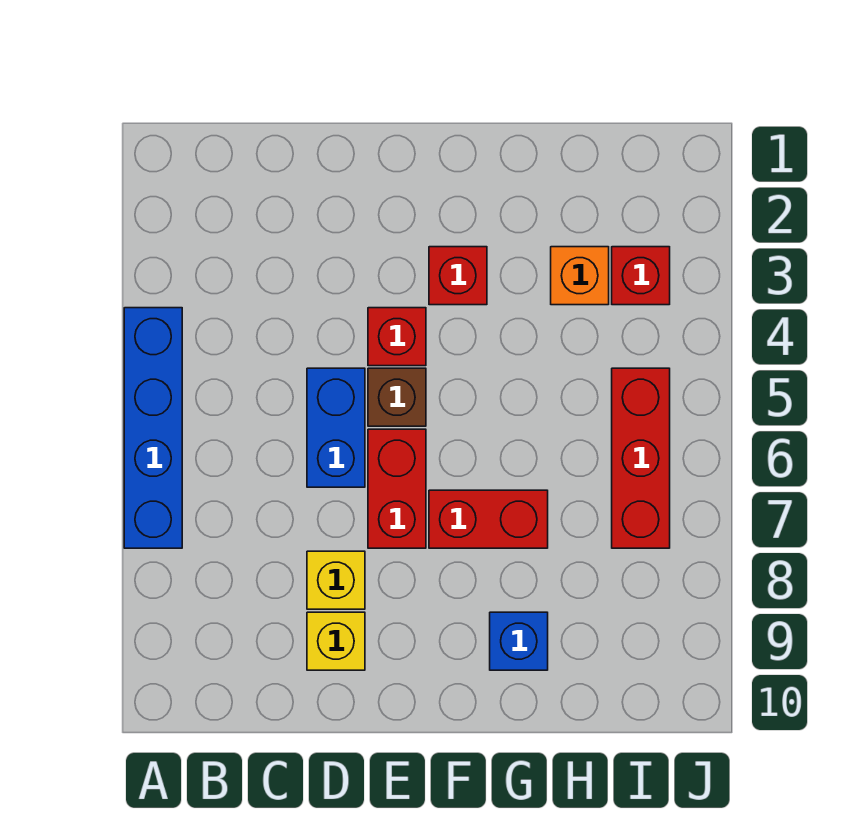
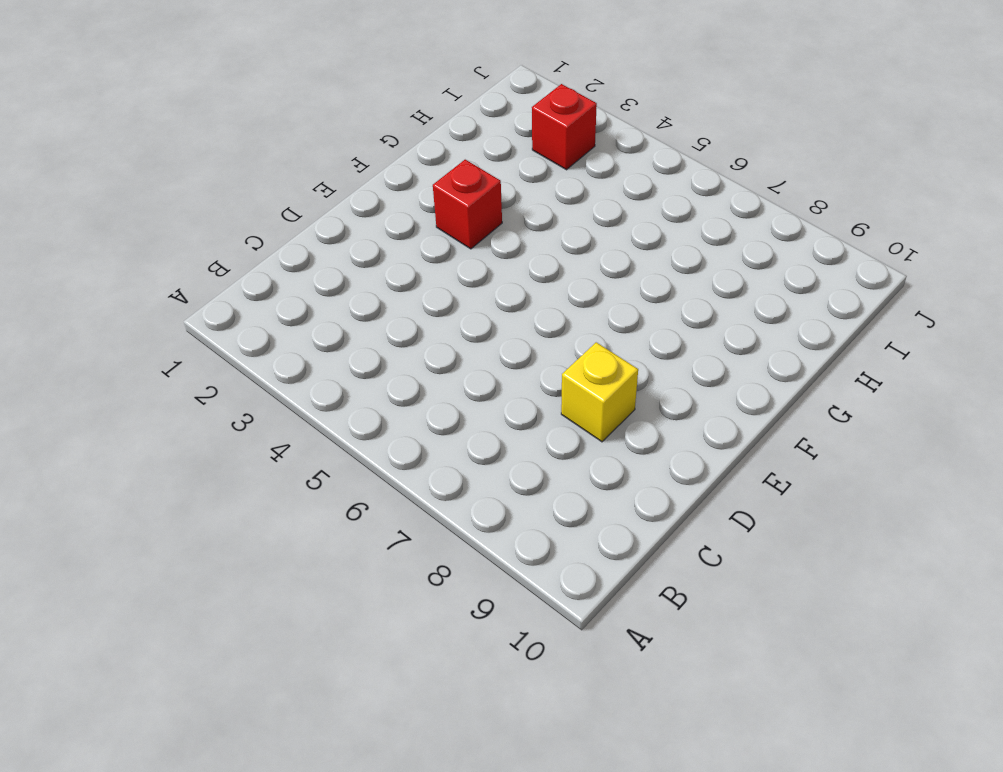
none -> blue 1x4 brick [124,308,182,548]
none -> blue 1x2 brick [307,368,365,487]
none -> yellow 1x1 brick [307,612,365,670]

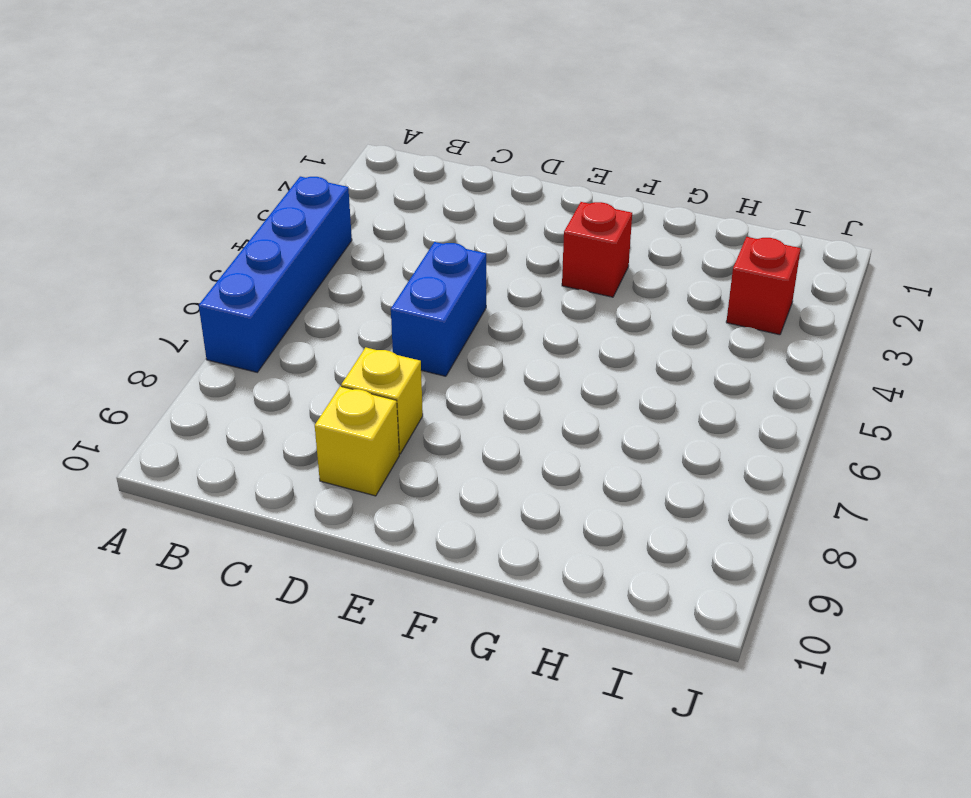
none -> red 1x1 brick [368,308,426,366]
none -> brown 1x1 brick [368,368,426,426]
none -> red 1x2 brick [368,429,426,548]

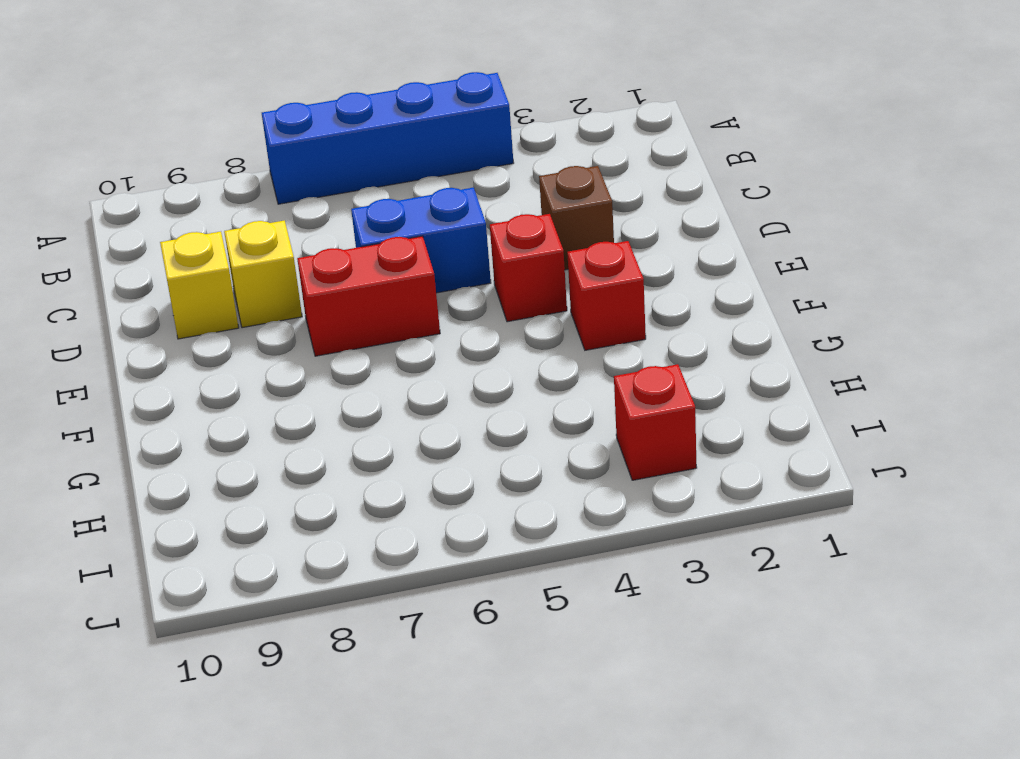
brown 1x1 brick [539,166,614,270] -> brown 1x1 brick moved to [368,368,426,426]
none -> red 1x2 brick [429,490,548,548]
none -> blue 1x1 brick [490,612,548,670]
none -> orange 1x1 brick [551,247,609,305]

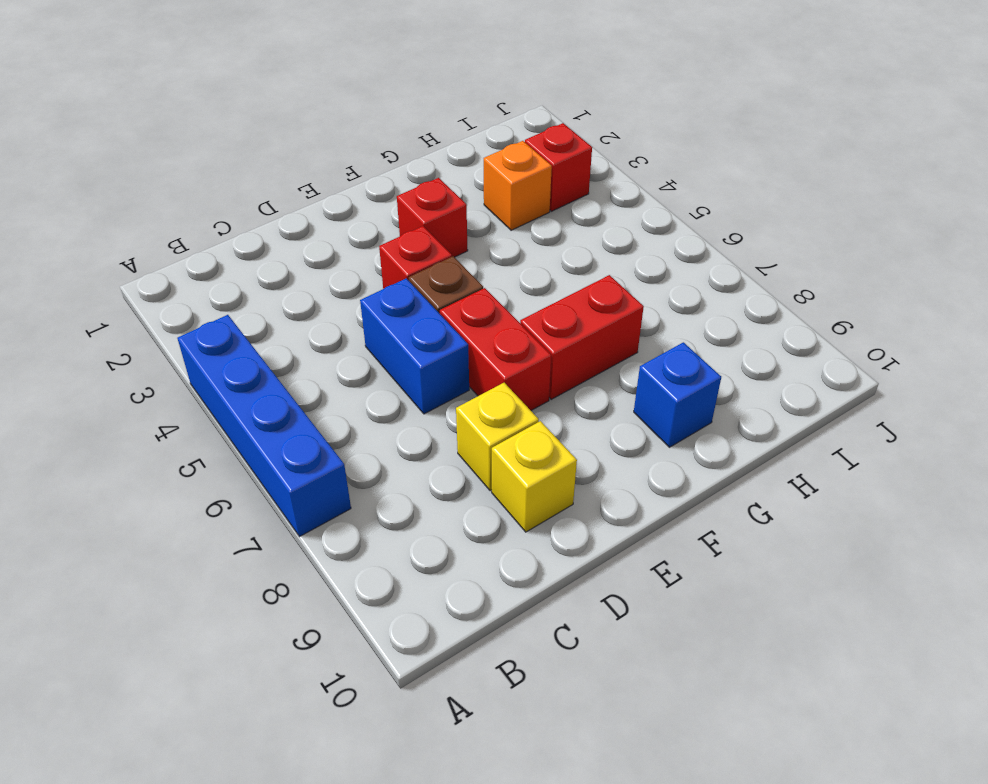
none -> red 1x3 brick [612,368,670,548]

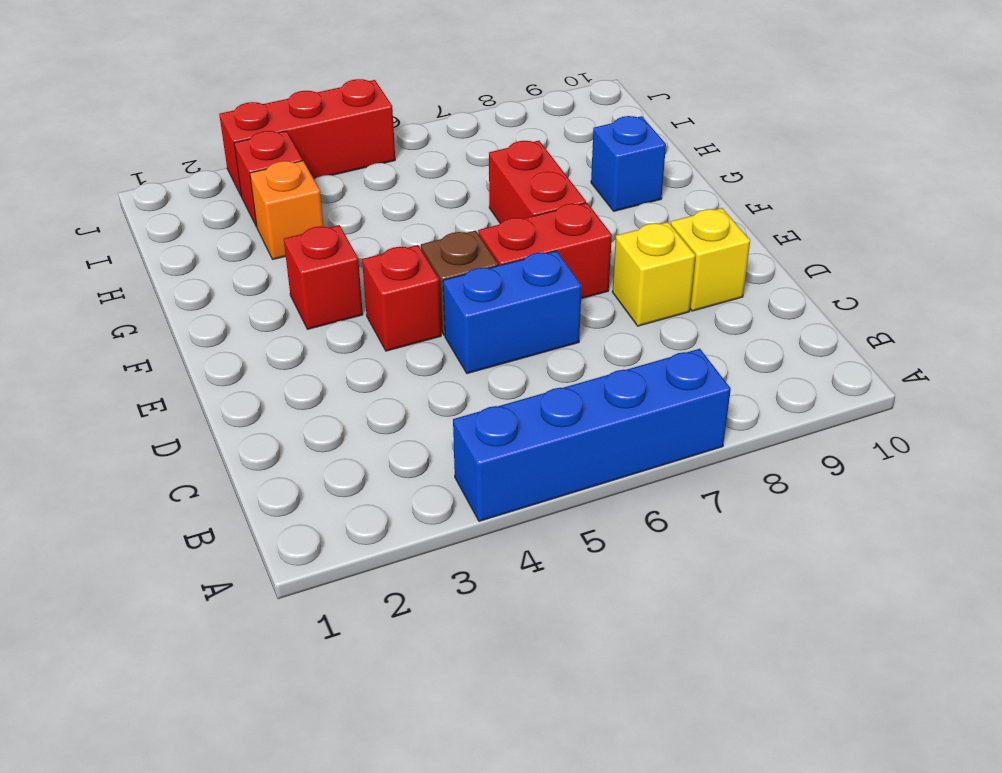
red 1x3 brick [219,79,395,197] -> red 1x3 brick moved to [612,368,670,548]

